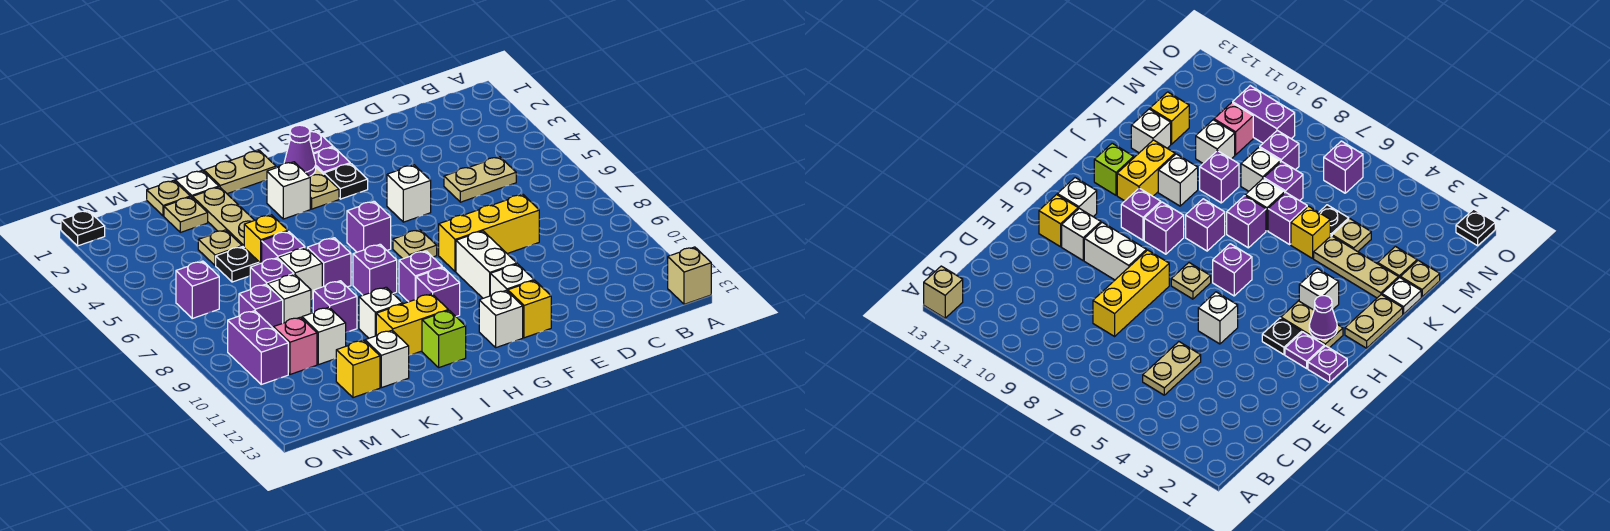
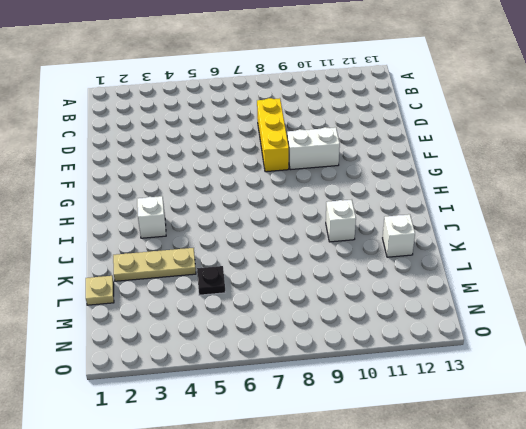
none -> tan 1x1 brick [668,247,711,304]
none -> tan 1x2 plate [444,157,516,202]
none -> white 1x1 brick [387,165,431,222]
none -> white 1x1 brick [490,264,534,296]

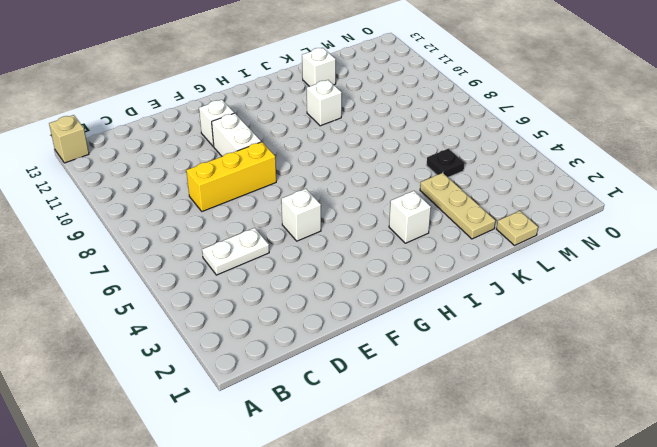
white 1x2 plate [202,228,269,275] -> tan 1x2 plate [444,157,516,202]
none -> yellow 1x1 brick [508,280,551,338]
none -> purple 1x1 plate [289,131,333,154]
none -> purple 1x1 plate [314,147,350,174]
none -> black 1x1 plate [324,164,368,199]

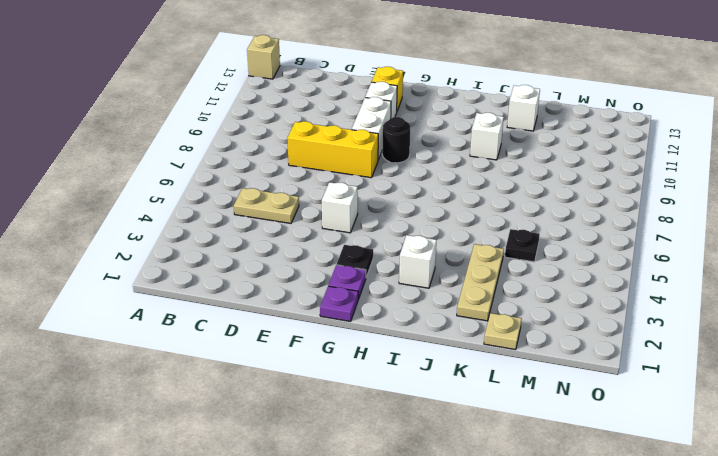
black 1x1 round brick [382,117,410,163] -> none
none -> tan 1x1 plate [393,230,437,259]
none -> white 1x1 brick [479,290,523,348]
none -> tan 1x2 plate [278,166,339,209]
none -> purple 1x1 brick [347,201,391,252]

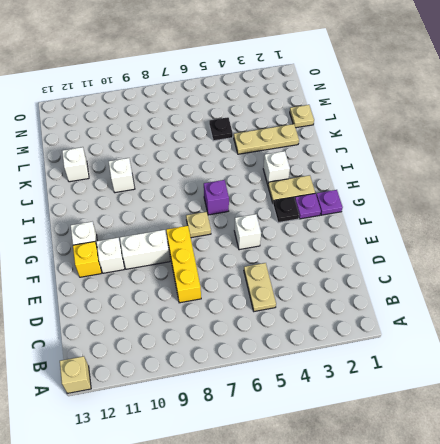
none -> purple 1x1 brick [399,251,442,302]
none -> purple 1x1 brick [416,267,460,316]
none -> tan 1x2 plate [204,151,276,194]
none -> purple 1x1 brick [353,244,397,295]

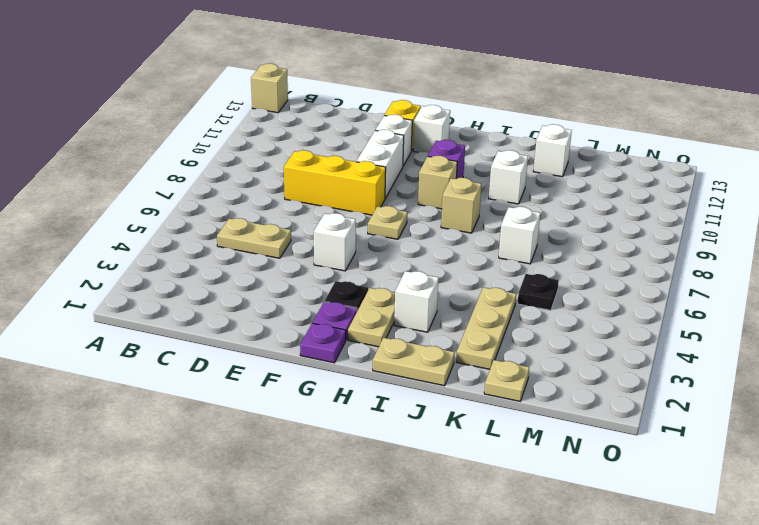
tan 1x1 brick [418,156,457,209] -> purple 1x1 brick [399,251,442,302]
tan 1x1 brick [441,178,481,233] -> purple 1x1 brick [353,244,397,295]
none -> purple 1x1 brick [347,201,391,252]
none -> yellow 1x2 brick [376,294,448,355]
none -> lime 1x1 brick [422,310,466,367]
none -> purple 1x1 brick [307,238,351,287]

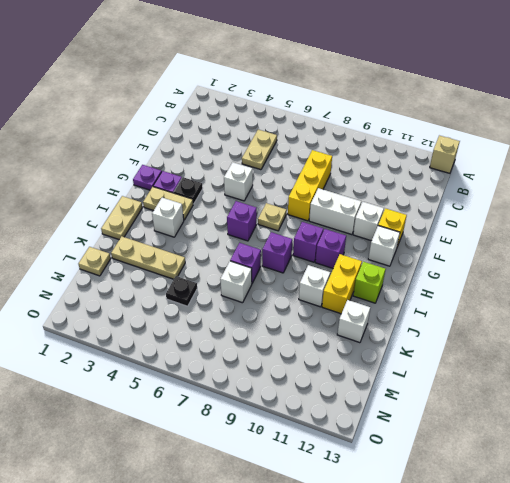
none -> white 1x1 plate [175,170,219,198]
none -> yellow 1x1 brick [244,215,288,264]
none -> purple 1x1 brick [262,231,305,263]
none -> purple 1x1 brick [313,281,357,332]

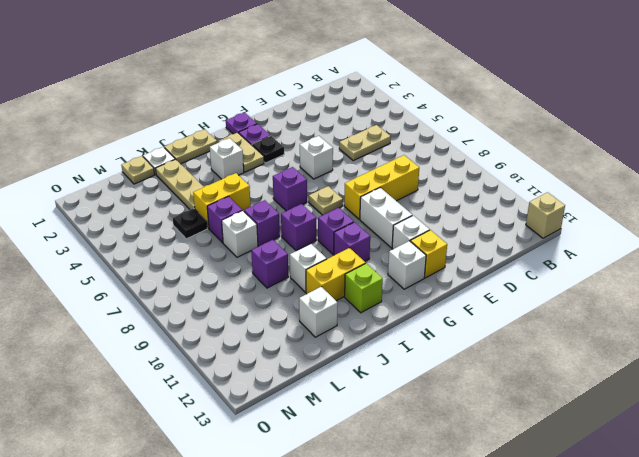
yellow 1x2 brick [193,173,251,228] -> yellow 1x1 brick [244,215,288,264]
none -> tan 1x1 plate [164,197,208,232]
none -> tan 1x1 plate [198,230,242,265]
none -> purple 1x1 brick [250,258,294,289]
none -> white 1x1 brick [267,274,311,323]

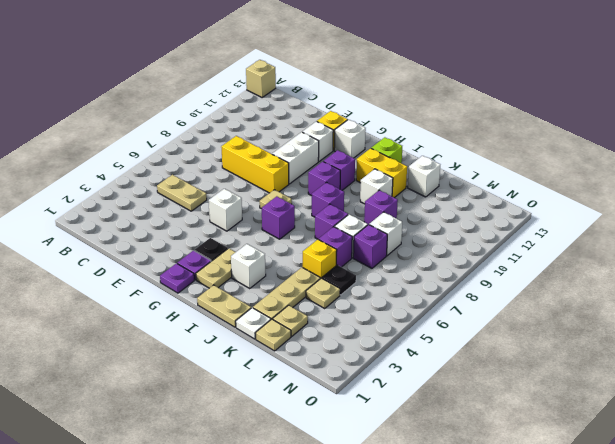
none -> white 1x1 brick [302,307,346,365]
none -> yellow 1x1 brick [336,340,380,398]
none -> purple 1x1 brick [239,284,283,328]
none -> pink 1x1 brick [273,317,317,374]

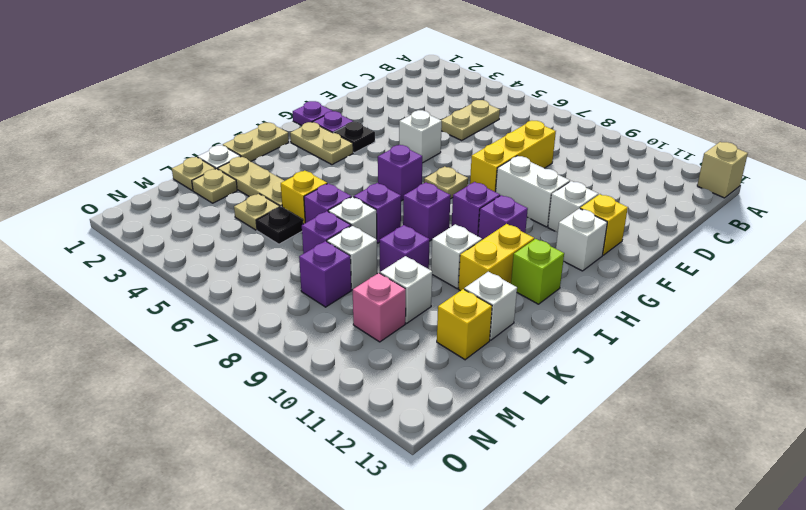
none -> white 1x1 brick [267,162,310,219]
none -> purple 1x1 brick [176,261,219,318]
none -> purple 1x2 brick [228,311,288,384]
none -> black 1x1 plate [61,211,105,246]

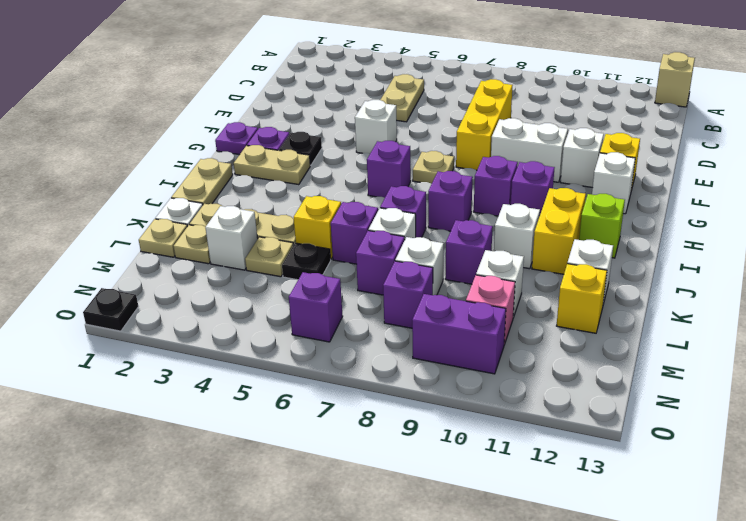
white 1x1 brick [205,206,258,270] -> white 1x1 brick moved to [267,162,310,219]
none -> purple 1x1 cone [284,125,316,176]

